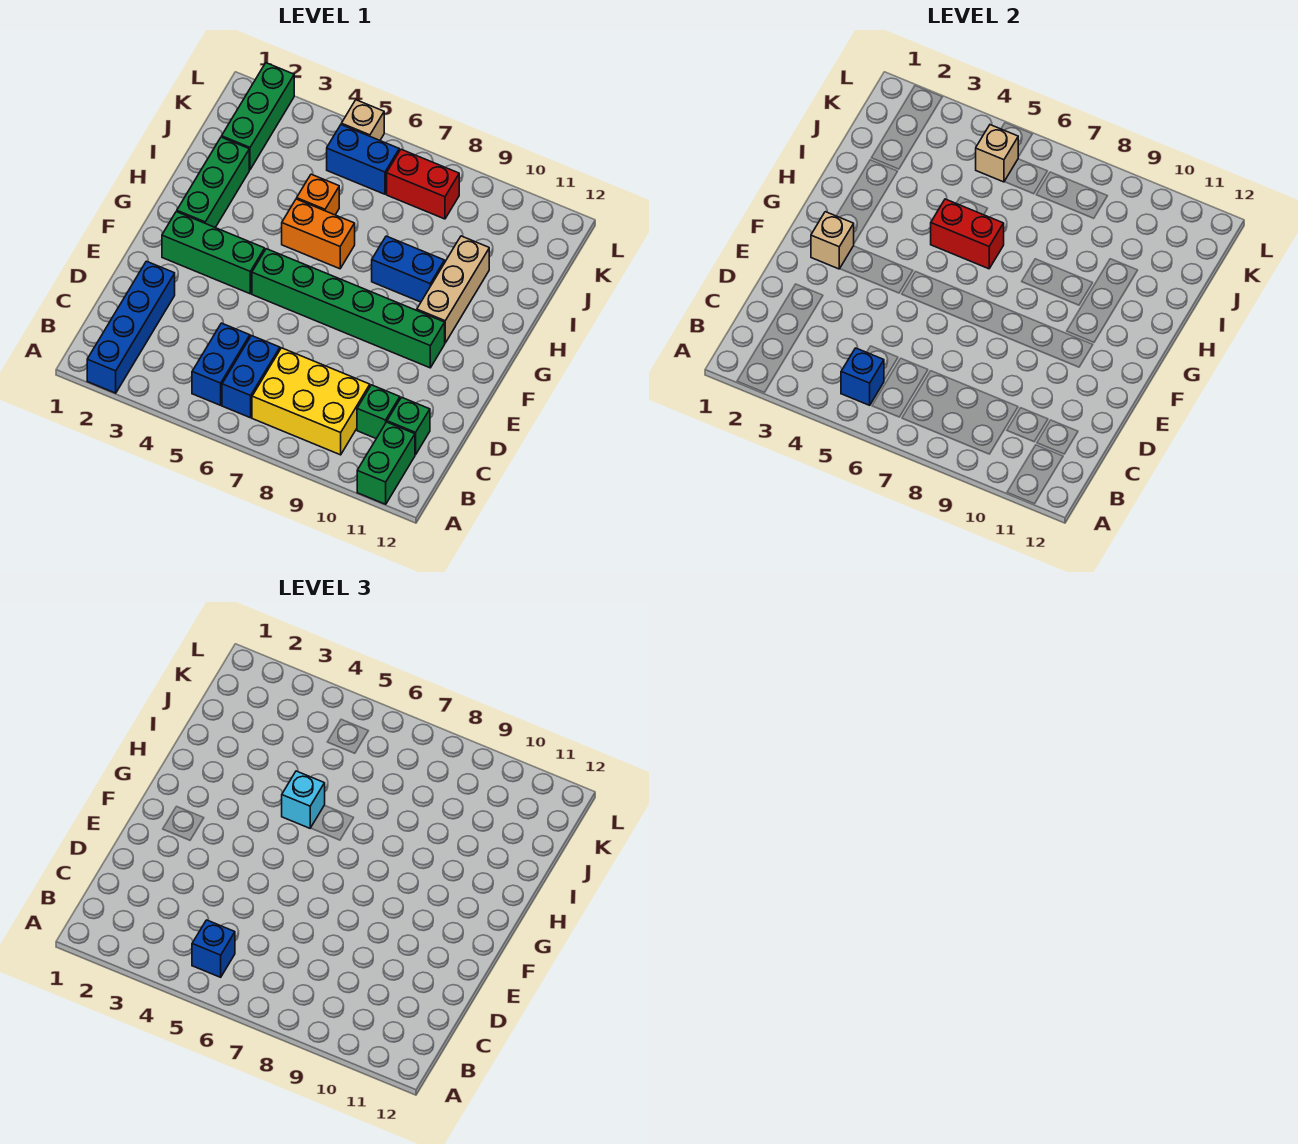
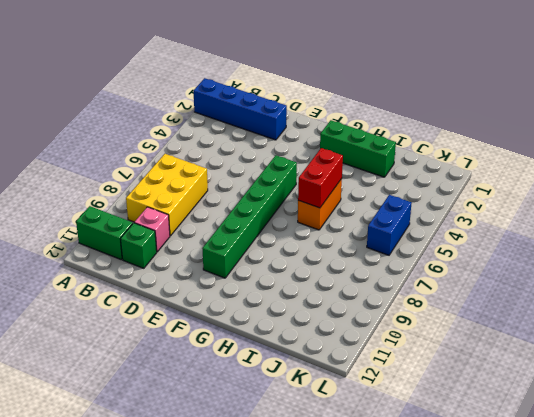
pink 1x1 brick [134,207,170,252] -> green 1x1 brick [357,385,400,438]
none -> blue 1x2 brick [192,323,250,405]
none -> blue 1x2 brick [222,336,280,418]
none -> green 1x3 brick [162,212,265,294]

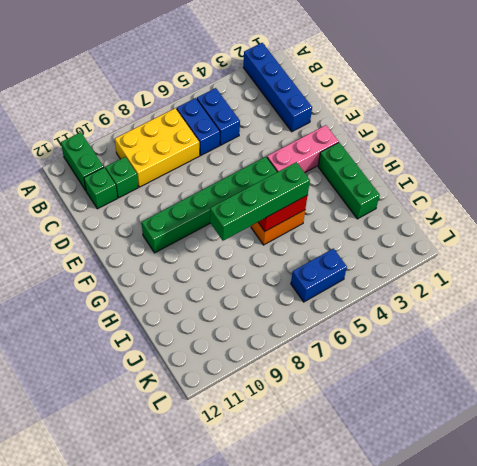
pink 1x3 brick [267,125,339,173] -> green 1x3 brick [162,212,265,294]
green 1x4 brick [210,162,310,241] -> cyan 1x1 brick [282,771,325,828]
none -> tan 1x3 brick [417,236,489,343]
none -> blue 1x2 brick [372,236,445,302]
none -> orange 1x1 brick [297,174,339,215]

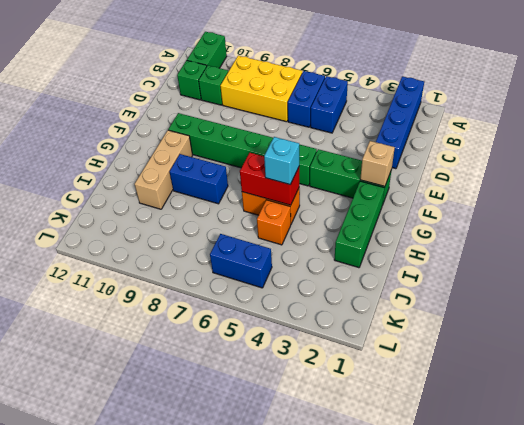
none -> green 1x3 brick [222,63,294,170]
none -> red 1x2 brick [387,149,459,219]
none -> tan 1x1 brick [341,100,384,140]

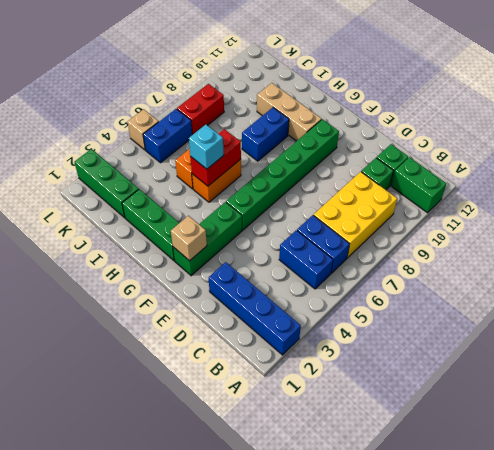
none -> blue 1x1 brick [841,348,884,405]
none -> tan 1x1 brick [976,125,1019,182]
none -> blue 1x1 brick [192,920,235,977]

